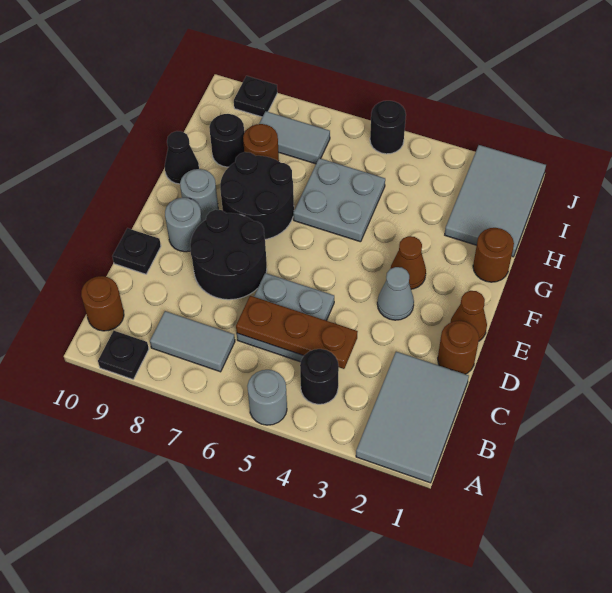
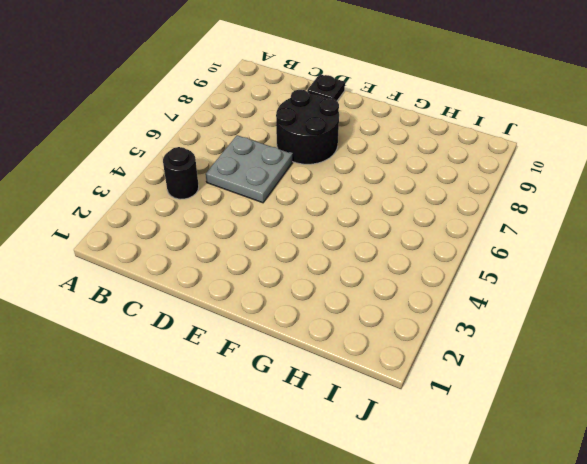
none -> grey 2x3 tile [356,352,469,483]
none -> grey 1x1 round brick [247,370,287,425]
none -> black 1x1 plate [98,331,149,379]

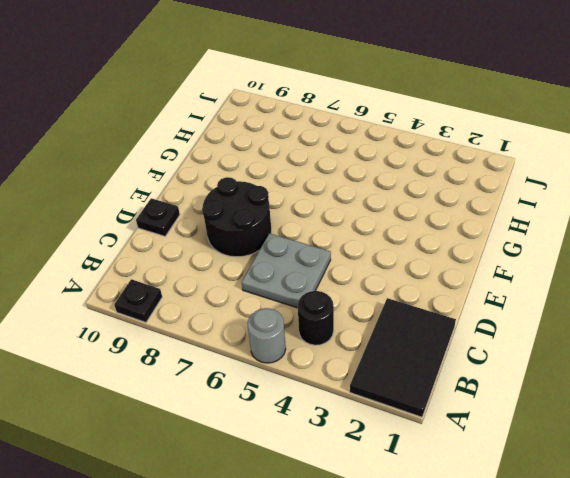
black 2x3 tile [350,298,456,417] -> grey 2x3 tile [356,352,469,483]
none -> grey 1x2 tile [150,311,235,372]
none -> brown 1x1 round brick [81,276,124,331]
none -> brown 1x1 round brick [438,321,479,374]

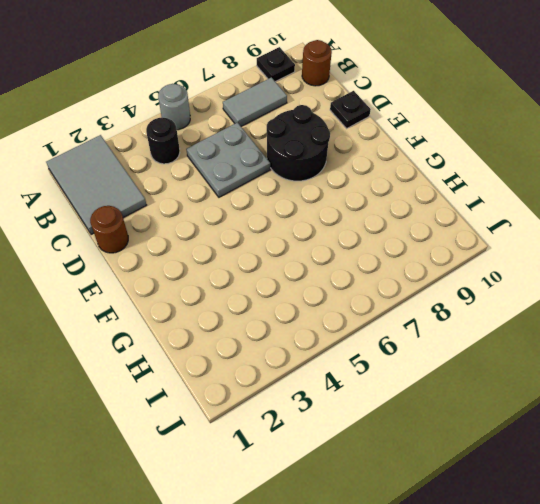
none -> brown 1x1 cone [451,291,487,341]
none -> grey 1x1 cone [377,267,414,320]
none -> grey 1x1 round brick [165,198,202,252]

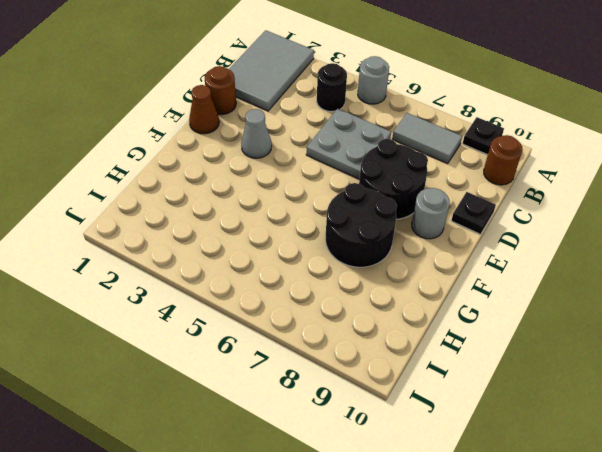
none -> brown 1x1 cone [391,236,426,289]
none -> grey 1x1 round brick [180,169,218,222]
none -> brown 1x1 round brick [473,228,514,282]

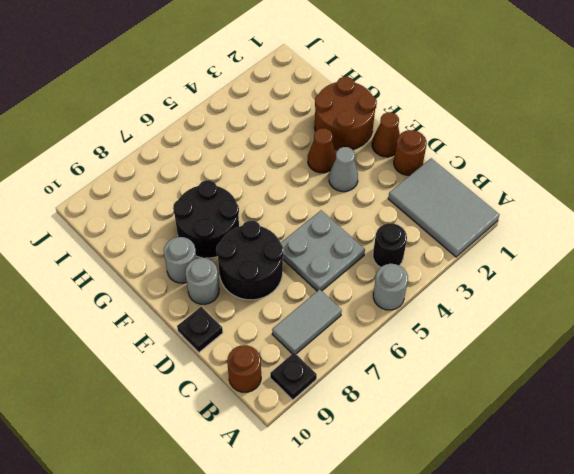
brown 2x2 round brick [315,77,377,150] -> brown 1x1 round brick [473,228,514,282]
none -> grey 2x2 plate [293,158,385,242]
none -> black 1x1 cone [165,131,199,184]
none -> grey 2x3 tile [445,145,546,257]

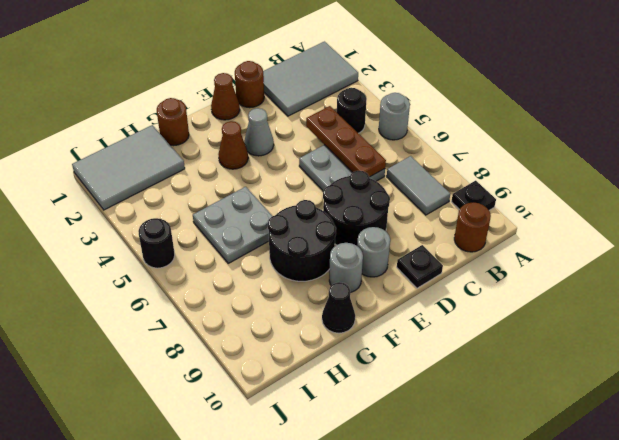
none -> brown 1x1 round brick [243,124,279,161]
none -> black 1x1 round brick [209,114,244,167]
none -> grey 1x2 tile [259,111,330,164]

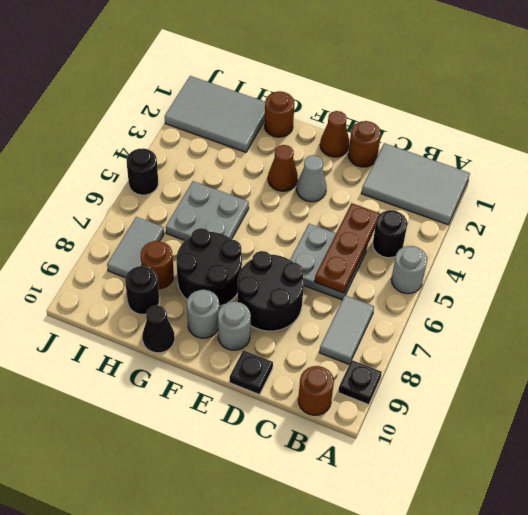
none -> black 1x1 plate [234,76,277,117]

